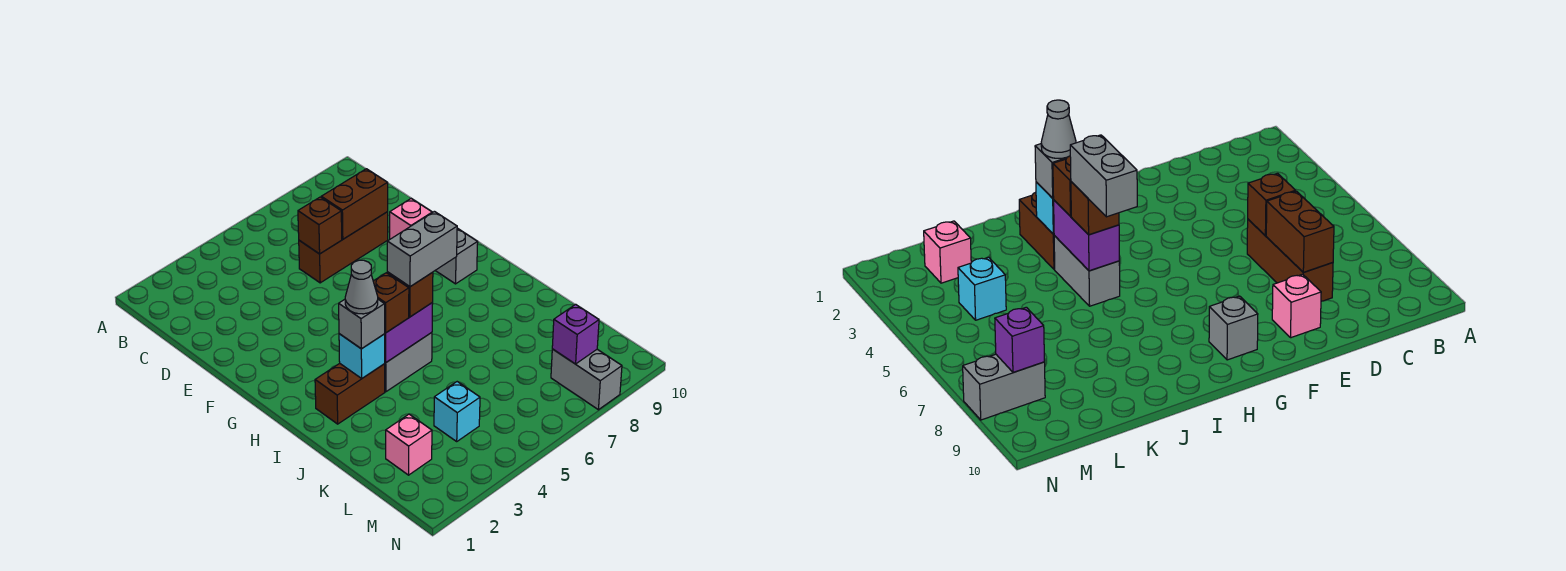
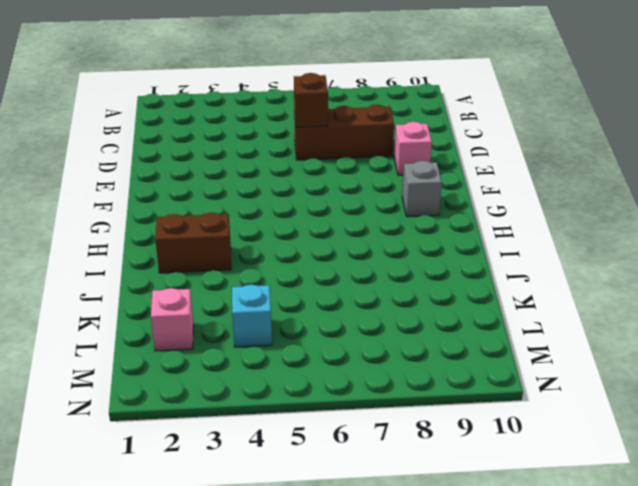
none -> grey 1x2 brick [385,333,432,392]
none -> grey 1x2 brick [551,349,622,410]
none -> brown 1x2 brick [321,169,388,239]

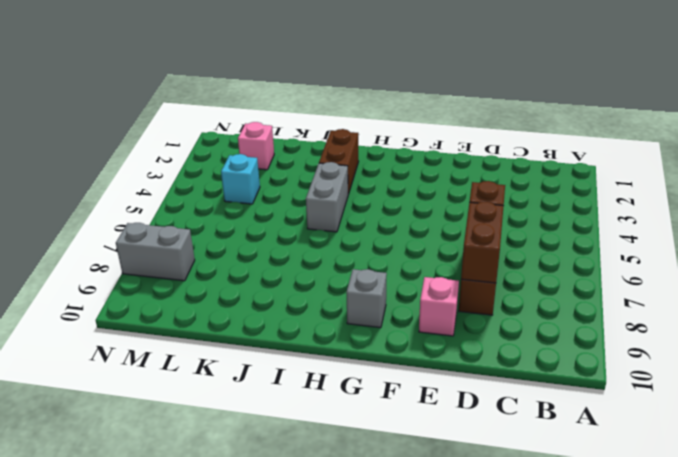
none -> cyan 1x1 brick [339,334,385,378]
none -> purple 1x2 brick [385,303,433,362]
none -> purple 1x1 brick [552,304,599,364]

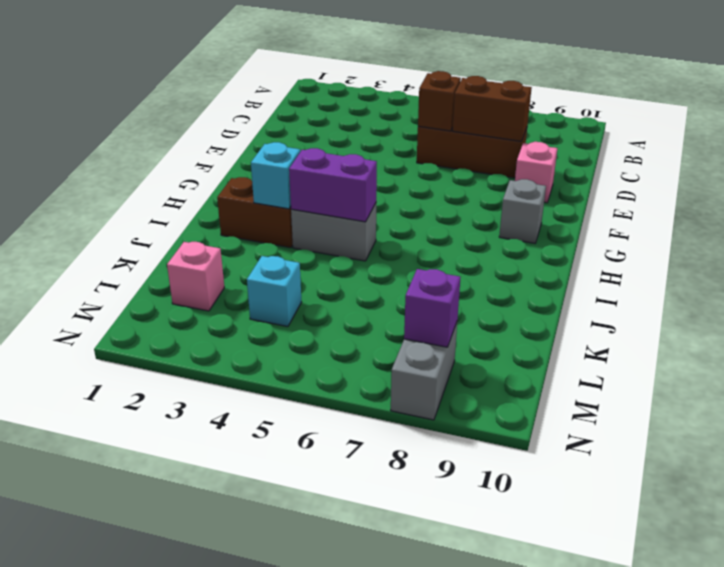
none -> grey 1x1 brick [339,299,385,349]
none -> brown 1x1 brick [373,273,409,333]
none -> brown 1x1 brick [387,272,433,317]

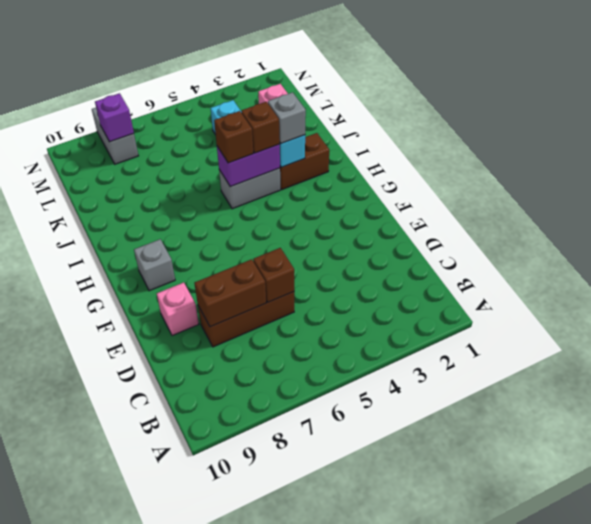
none -> grey 1x1 cone [345,260,378,314]
none -> grey 1x2 brick [387,211,457,287]

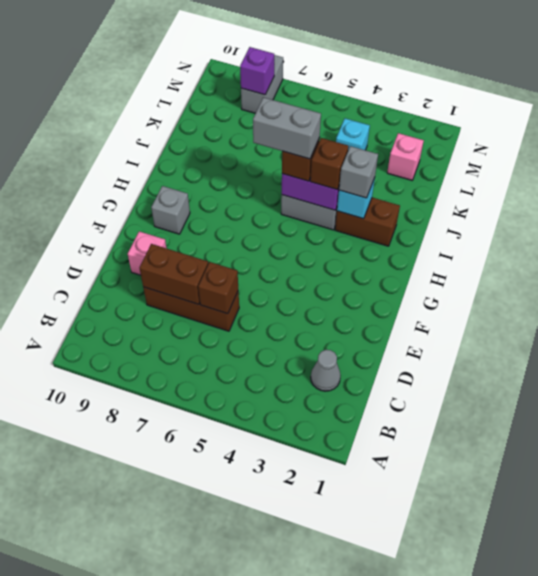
grey 1x1 cone [311,350,341,391] -> grey 1x1 cone moved to [345,260,378,314]

